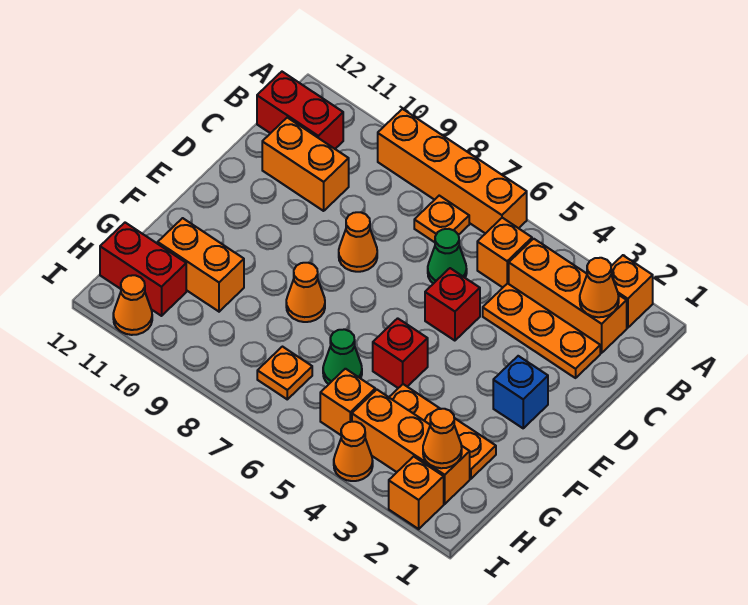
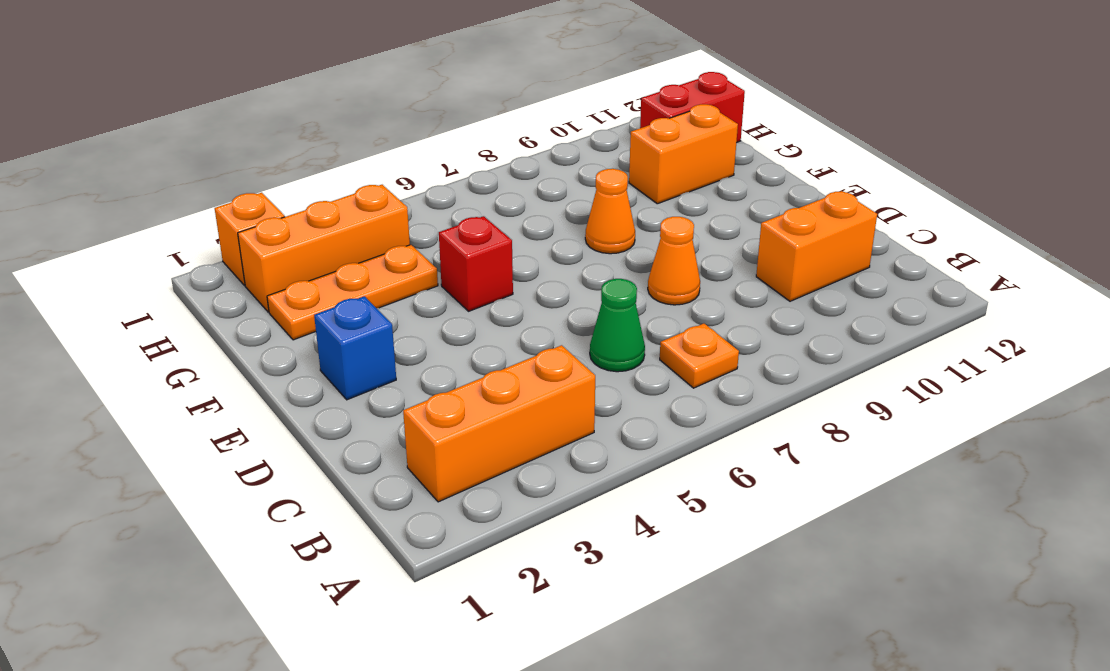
none -> orange 1x1 brick [611,255,653,328]
none -> orange 1x4 brick [378,109,527,234]
none -> orange 1x1 brick [477,218,532,287]

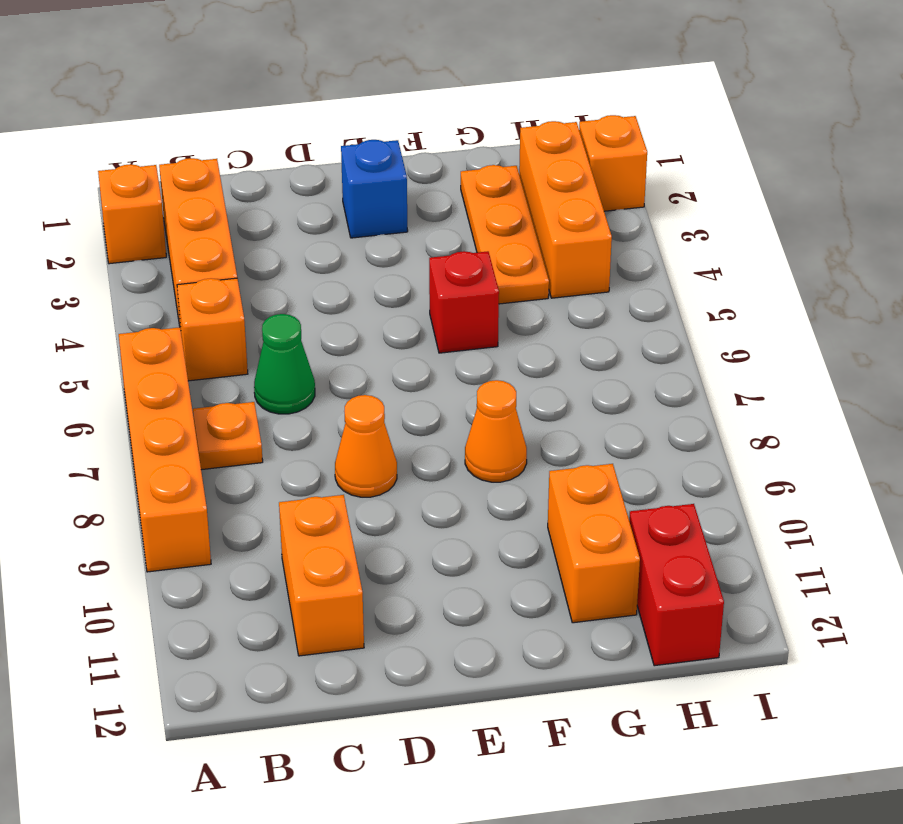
none -> red 1x2 brick [257,72,343,149]
none -> orange 1x3 plate [483,283,600,378]
none -> red 1x1 brick [425,268,480,341]

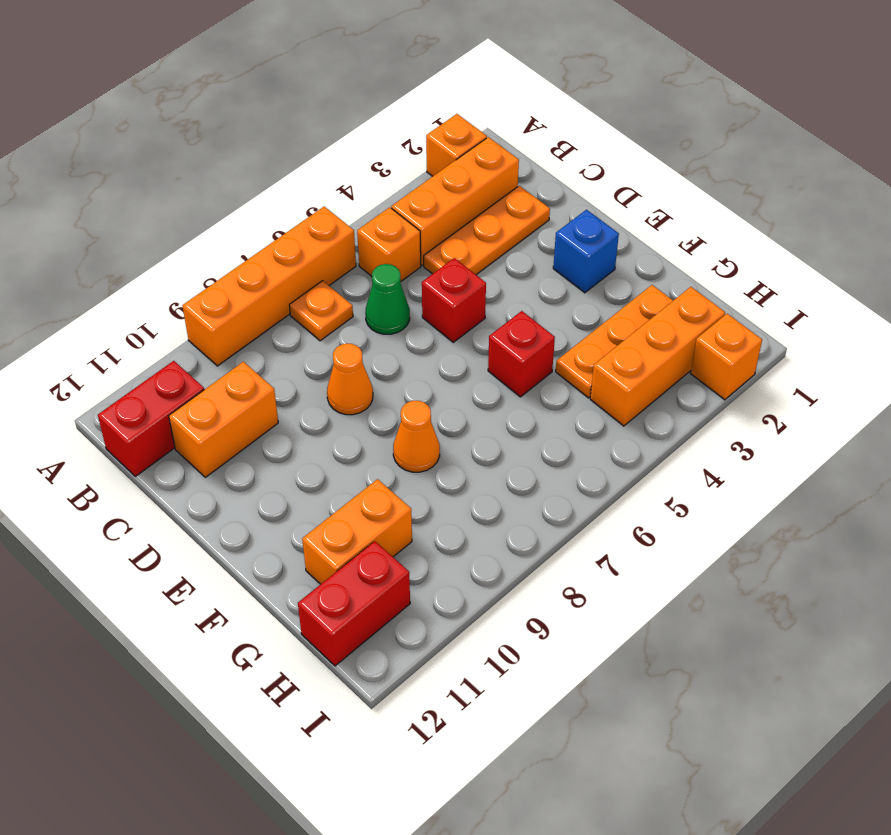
none -> green 1x1 cone [323,329,362,384]
none -> orange 1x1 brick [320,369,375,435]
none -> orange 1x1 plate [257,347,312,399]

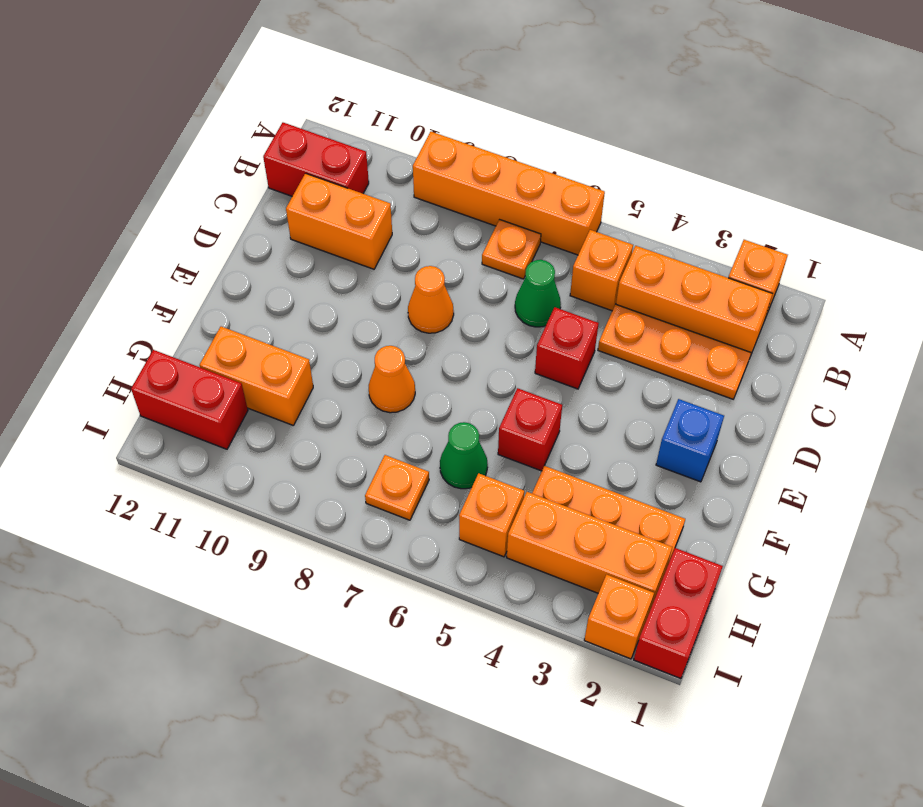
red 1x2 brick [634,548,723,679] -> none
none -> orange 1x1 cone [334,422,373,481]
none -> orange 1x1 cone [113,275,152,335]
none -> orange 1x1 cone [580,258,619,317]

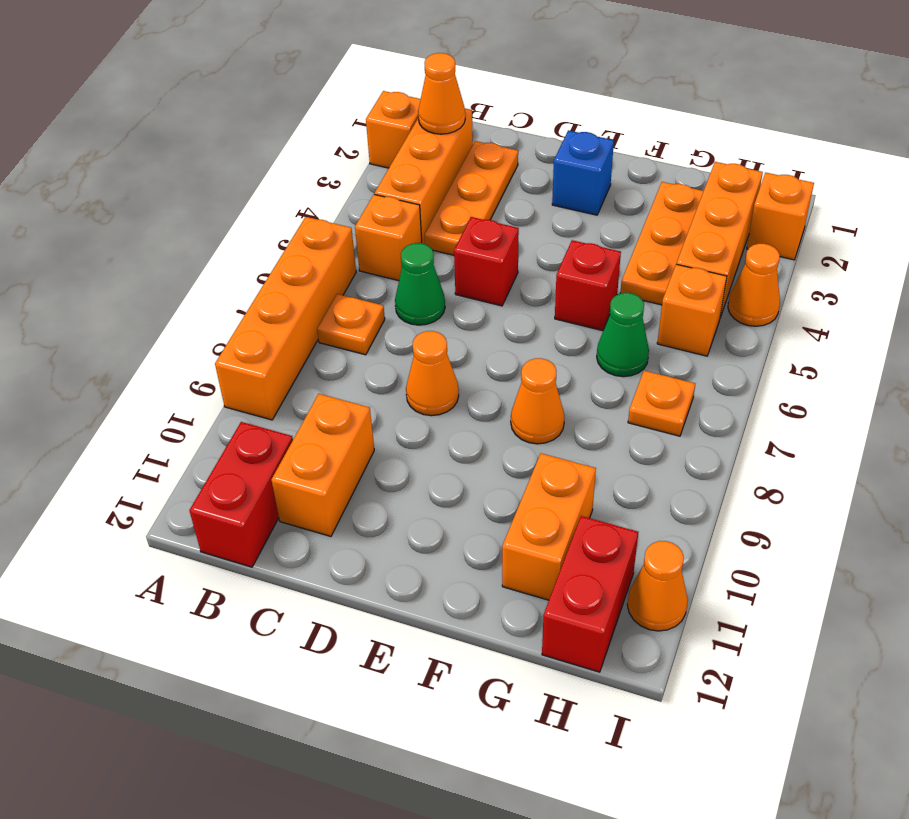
none -> orange 1x1 cone [423,409,462,468]

